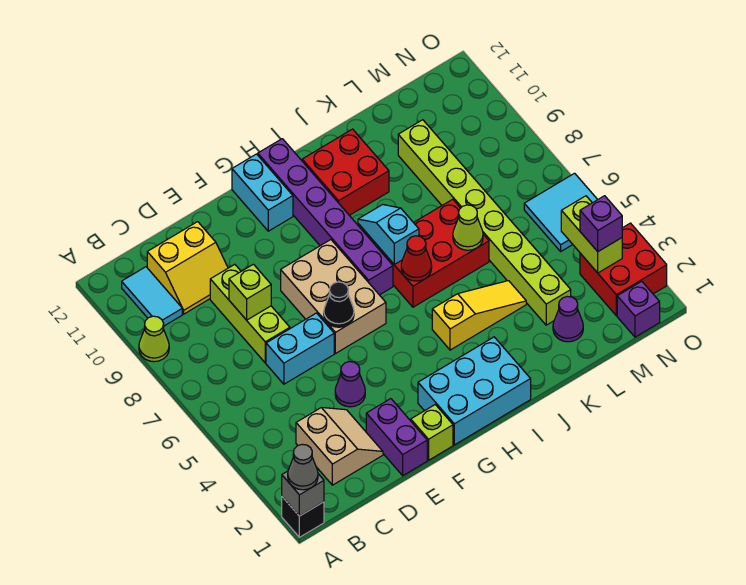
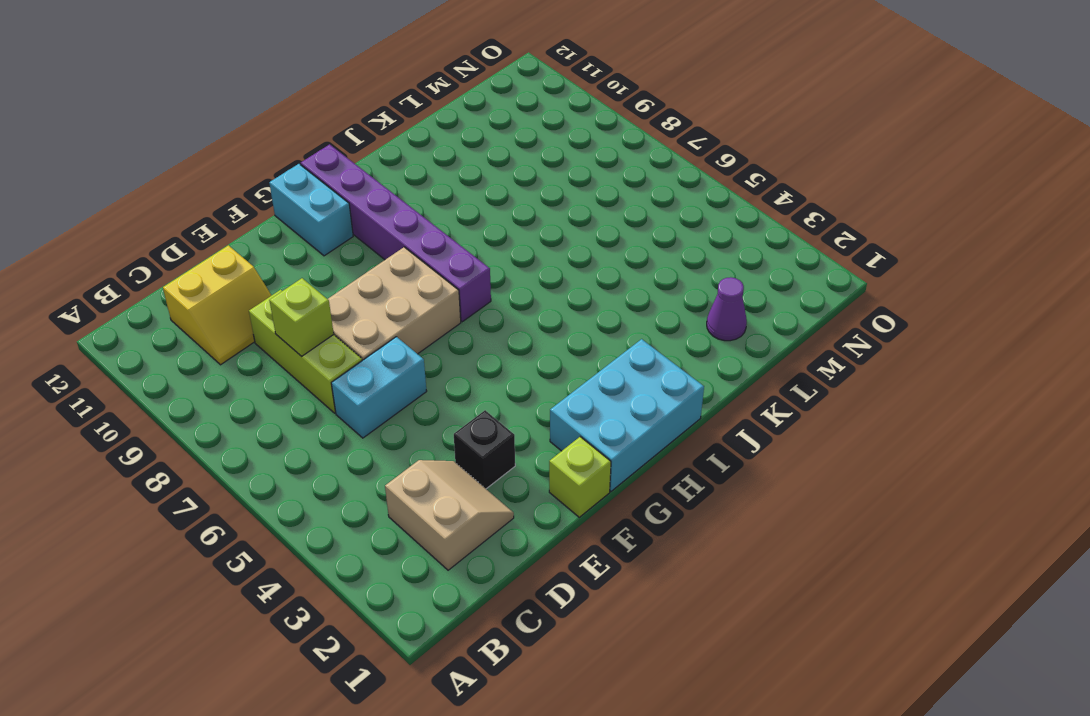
black 1x1 brick [454,410,515,489] -> black 1x1 brick moved to [282,497,324,537]
tan 2x3 brick [328,247,461,360] -> tan 2x3 brick turned to [281,240,386,354]
none -> lime 1x1 cone [139,316,169,362]
none -> cyan 1x2 tile [122,267,182,326]
none -> purple 1x2 brick [366,399,427,476]
none -> purple 1x1 cone [335,362,365,407]

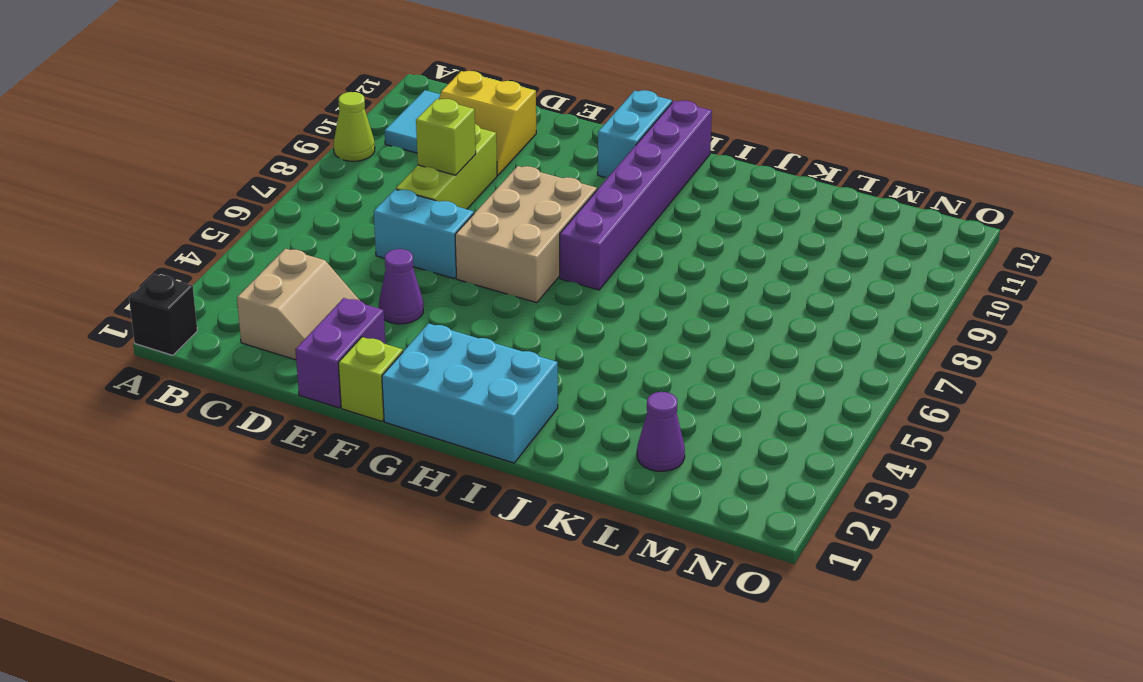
none -> yellow 1x3 slope [432,281,526,350]
none -> red 2x3 brick [377,199,489,307]
none -> red 2x2 brick [302,129,389,215]
none -> lime 1x8 brick [398,120,571,325]

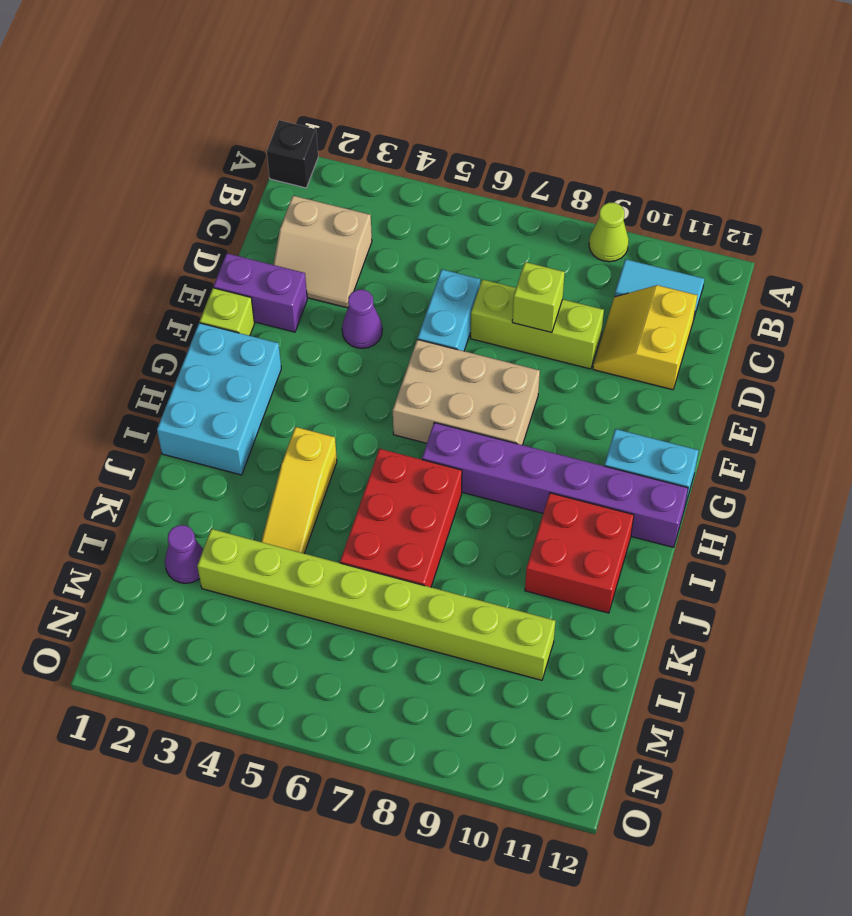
none -> purple 1x1 brick [617,281,660,337]
none -> red 2x2 brick [580,223,667,316]
none -> cyan 2x2 tile [524,173,598,251]
none -> grey 1x1 brick [282,471,324,516]

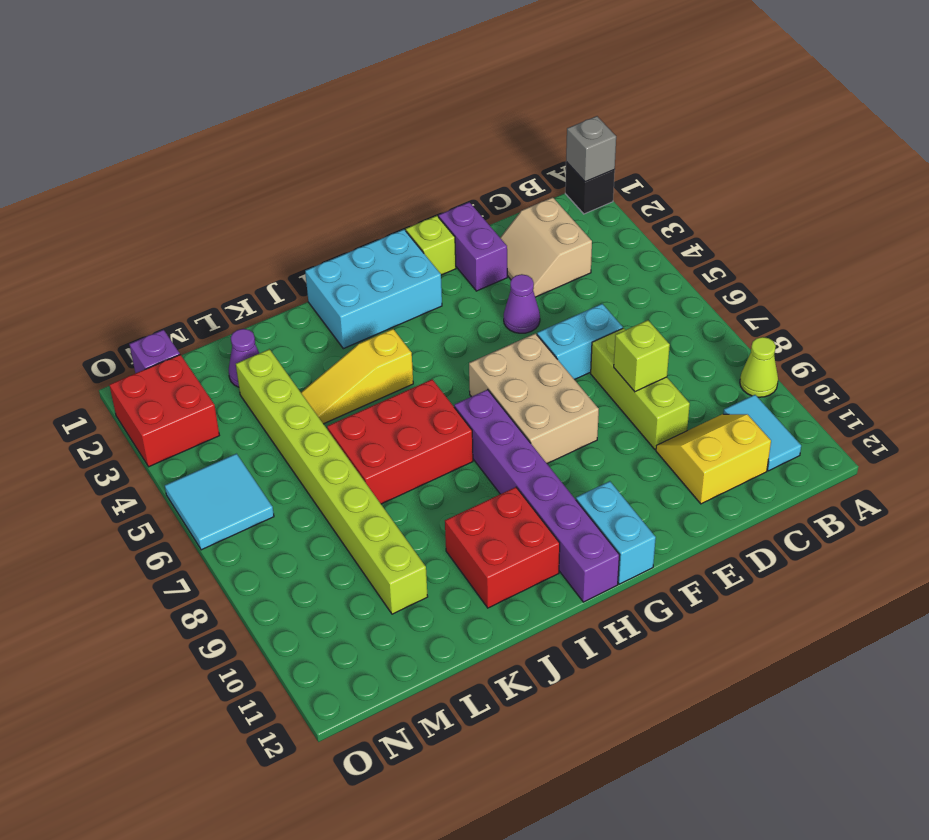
none -> black 1x1 cone [324,282,354,327]
none -> red 1x1 cone [401,236,432,281]
none -> cyan 1x2 slope [358,204,419,265]
none -> lime 1x1 cone [453,205,483,250]

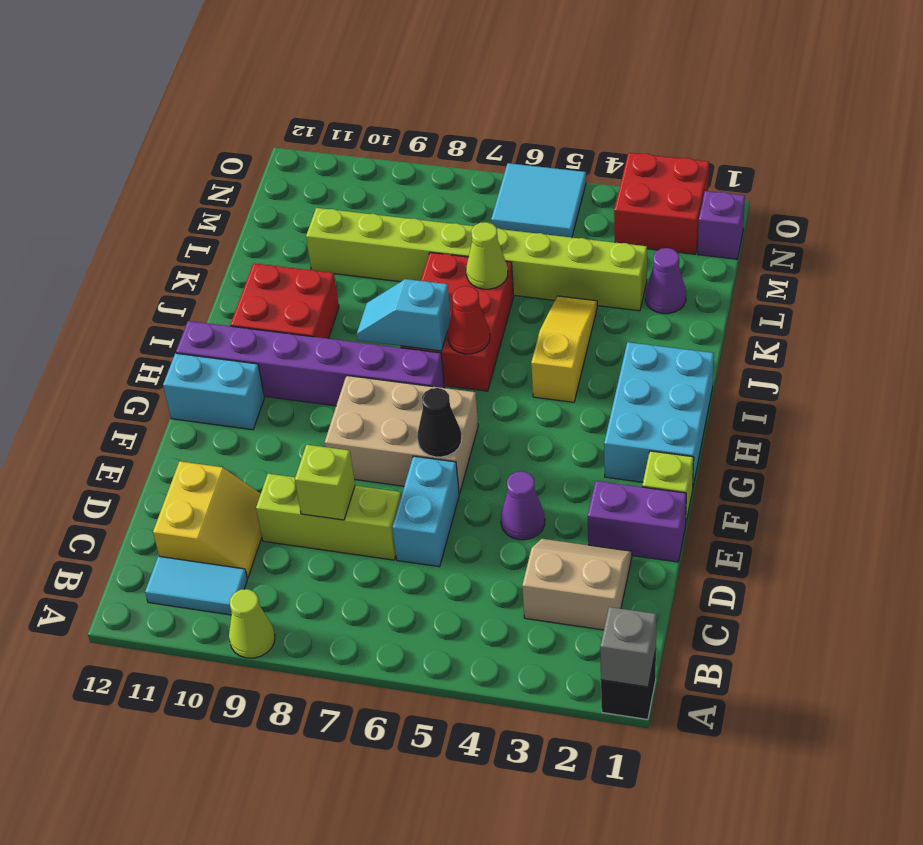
none -> lime 1x2 brick [561,196,622,273]
none -> grey 1x1 cone [288,444,318,490]
none -> purple 1x1 brick [580,196,622,251]

